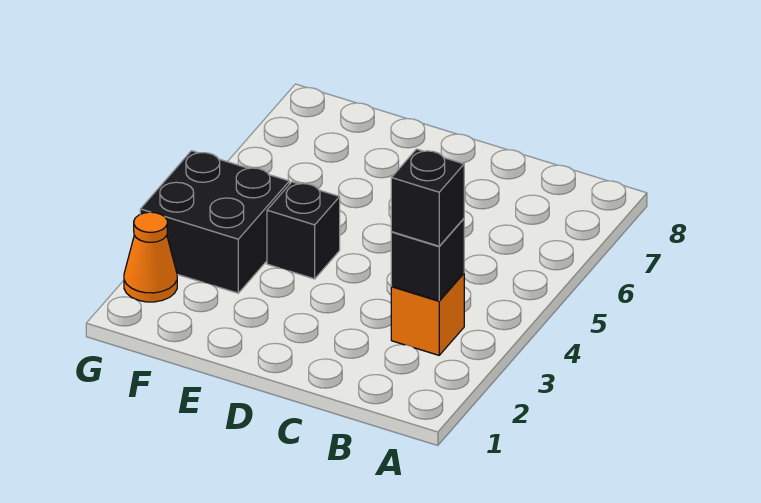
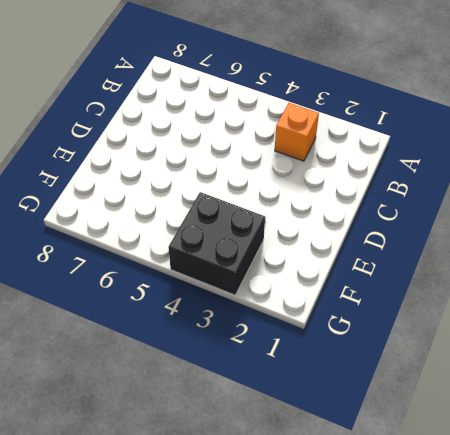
none -> black 1x1 brick [267,182,340,279]
none -> orange 1x1 cone [124,212,177,302]

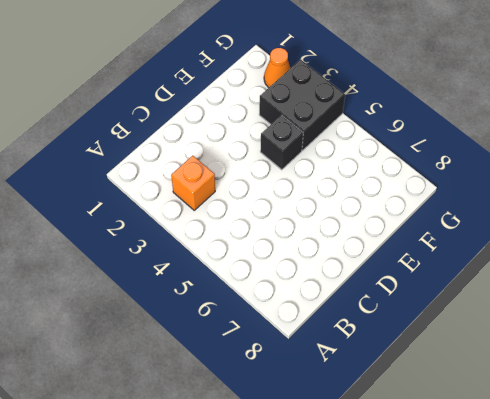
none -> black 1x1 brick [391,219,464,301]
none -> black 1x1 brick [391,149,464,246]

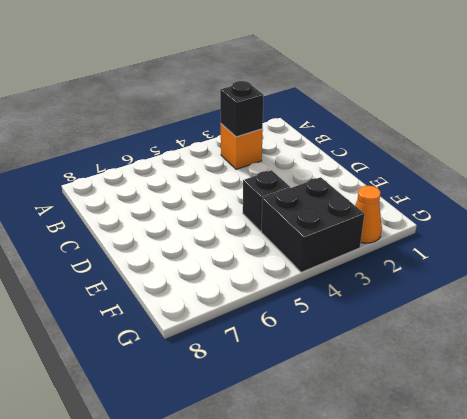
none -> black 1x1 brick [391,149,464,246]

